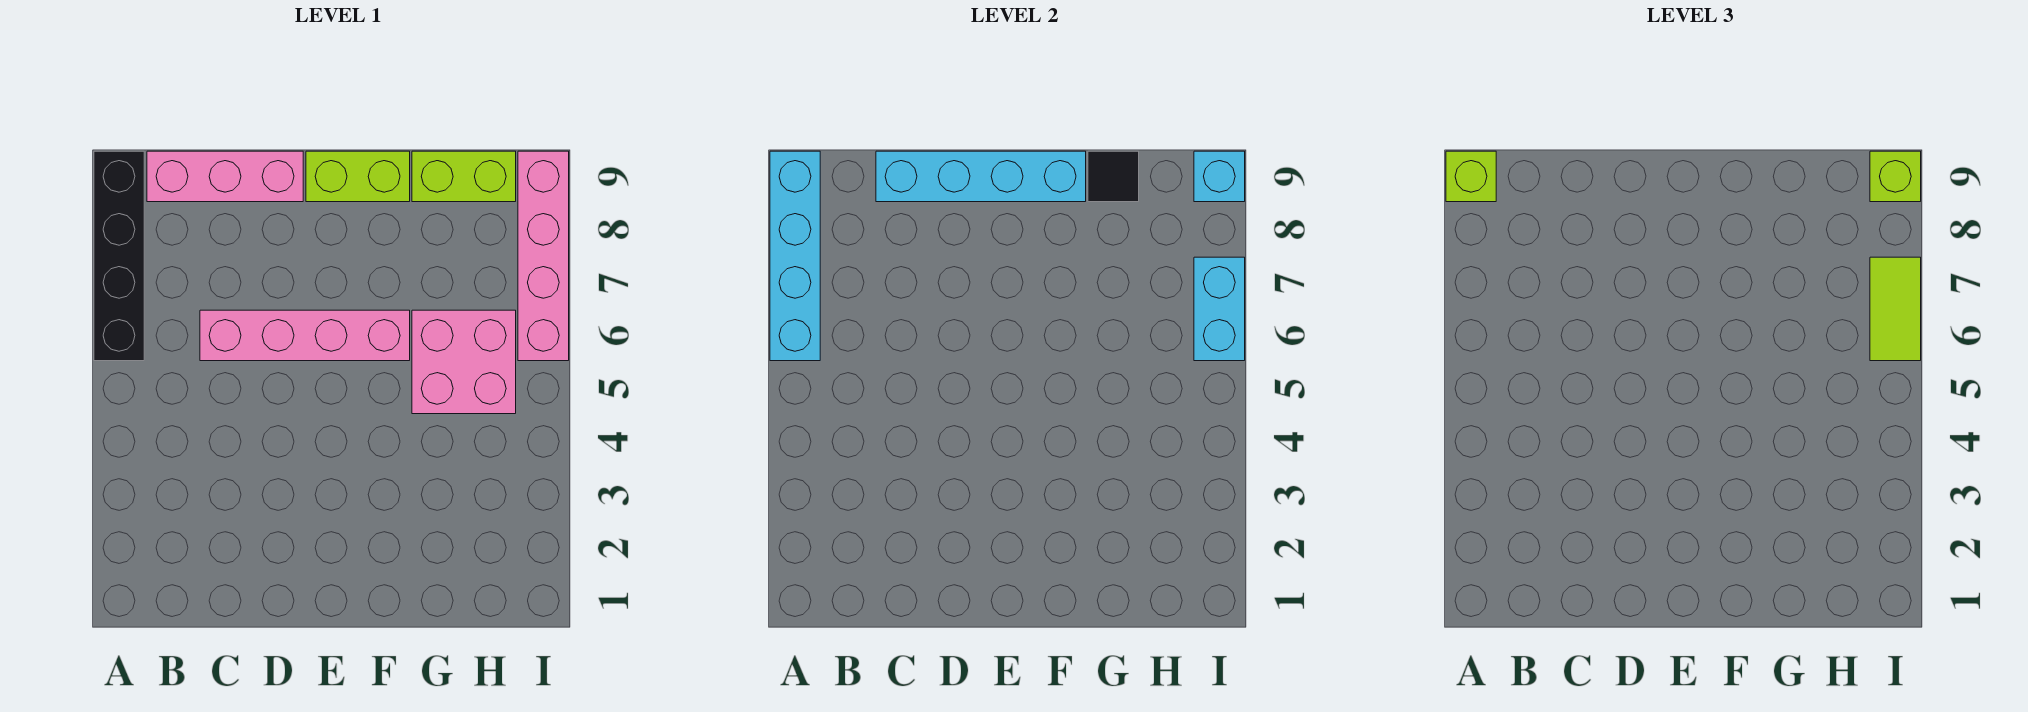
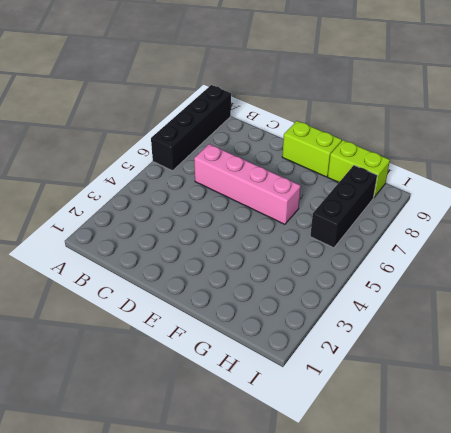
black 1x3 brick [310,165,377,248] -> pink 2x2 brick [412,310,516,414]
none -> pink 1x3 brick [147,151,303,202]
none -> pink 1x4 brick [518,151,569,361]
none -> cyan 1x4 brick [770,151,820,361]

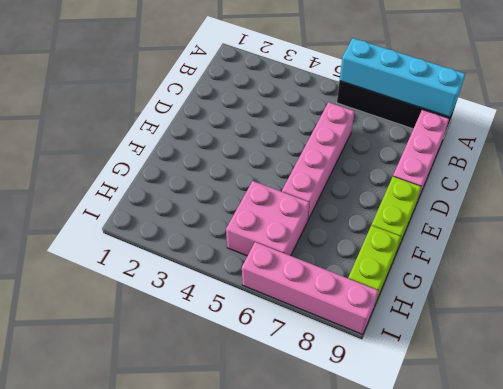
none -> cyan 1x4 brick [876,151,1086,202]
none -> black 1x1 tile [1088,151,1139,202]
none -> cyan 1x2 brick [1194,257,1245,361]

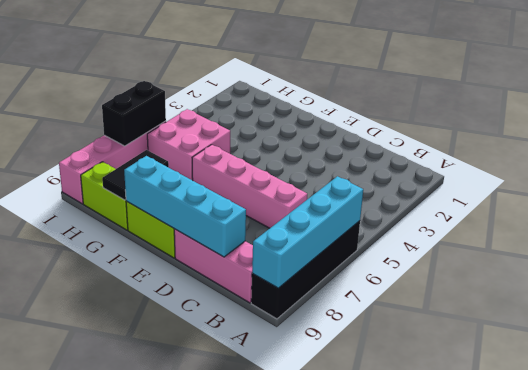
black 1x2 tile [102,150,169,200] -> black 1x1 tile [1088,151,1139,202]
black 1x2 brick [102,81,166,146] -> cyan 1x2 brick [1194,257,1245,361]
none -> cyan 1x1 brick [1194,151,1245,202]
none -> lime 1x1 brick [1446,151,1496,202]
none -> lime 1x2 tile [1870,257,1921,361]

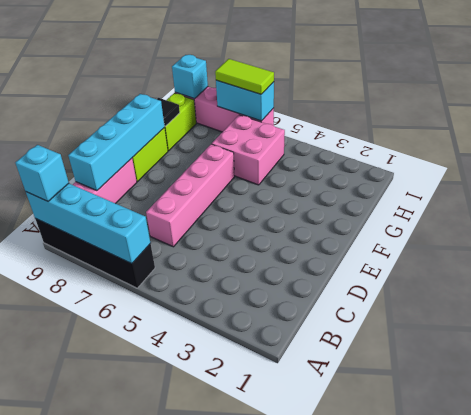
cyan 1x1 brick [16,145,69,201] -> lime 1x1 brick [1446,151,1496,202]
none -> lime 1x1 brick [1870,151,1921,202]

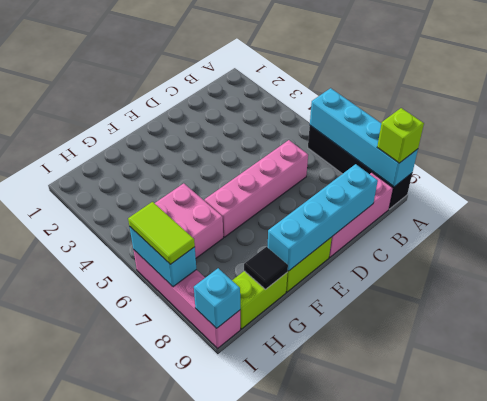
none -> lime 1x1 brick [1870,151,1921,202]

